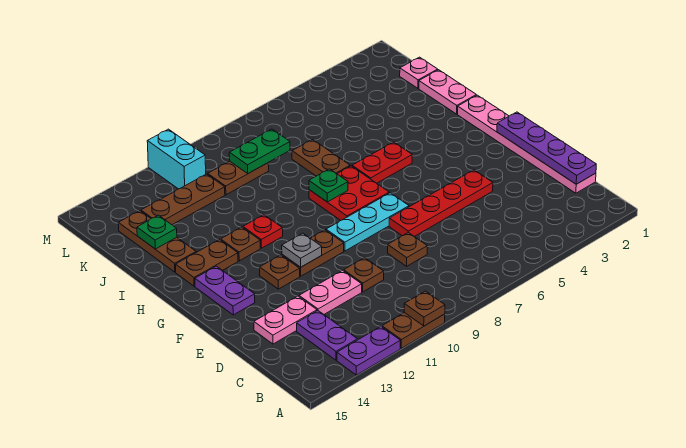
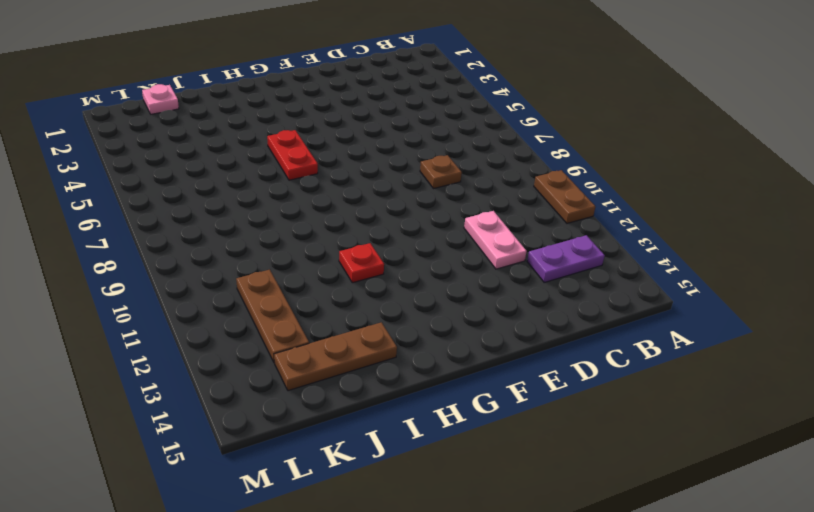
none -> purple 1x2 plate [337,326,400,375]
none -> pink 1x6 plate [458,95,596,193]
none -> brown 1x1 plate [344,258,384,292]
none -> pink 1x2 plate [254,296,317,344]

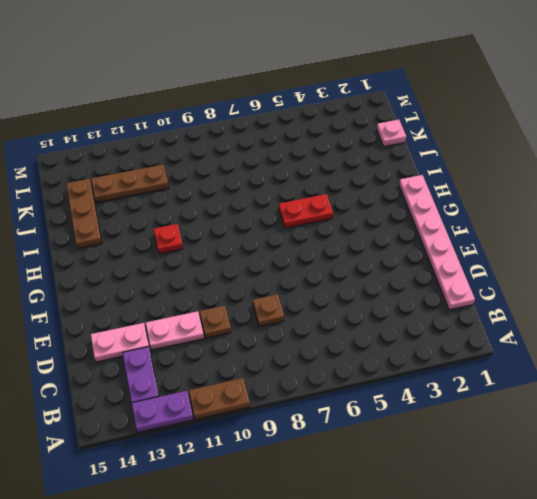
none -> red 1x4 plate [389,170,493,236]
none -> cyan 1x3 plate [326,193,409,251]
none -> brown 1x2 plate [282,230,344,276]
none -> brown 1x1 plate [260,255,300,289]

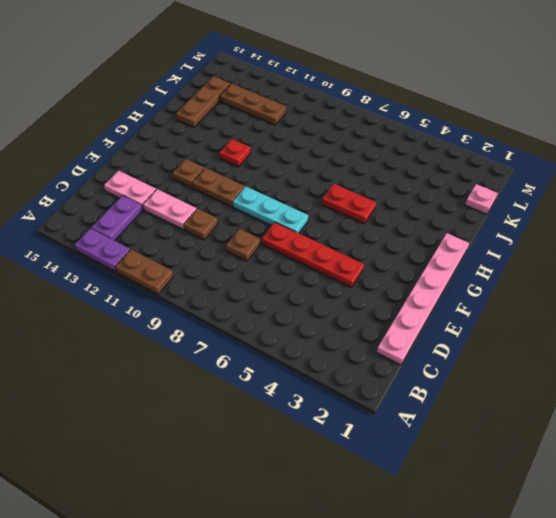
none -> purple 1x2 plate [195,266,255,315]
none -> red 2x2 plate [309,166,389,220]
none -> brown 1x1 plate [221,227,260,261]
none -> brown 1x2 plate [176,240,238,286]

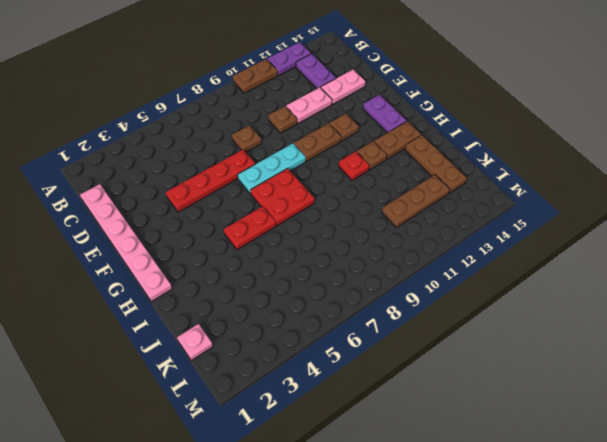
none -> pink 1x2 plate [419,70,476,114]
none -> brown 1x2 plate [292,140,350,176]
none -> brown 1x2 plate [208,161,269,195]
none -> cyan 1x2 brick [147,129,206,189]

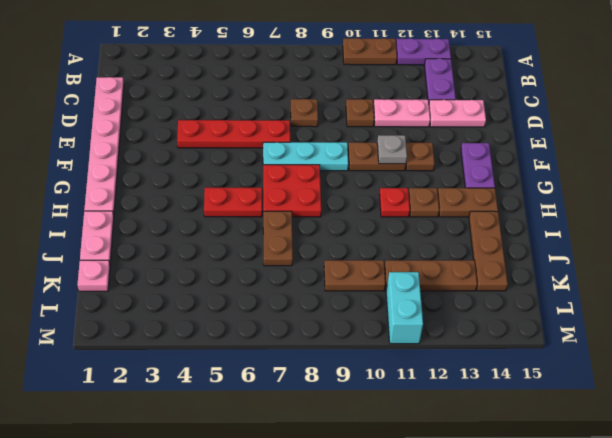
none -> brown 1x1 plate [404,291,445,326]
none -> purple 1x4 plate [497,112,596,184]
none -> green 1x1 plate [309,169,348,202]
none -> green 1x1 plate [137,215,177,249]

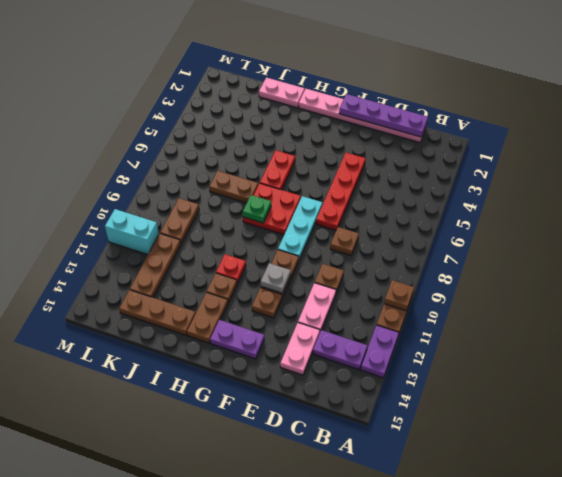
none -> pink 1x1 plate [400,57,438,88]
none -> green 1x1 plate [137,215,177,249]
none -> green 1x2 plate [229,129,290,173]

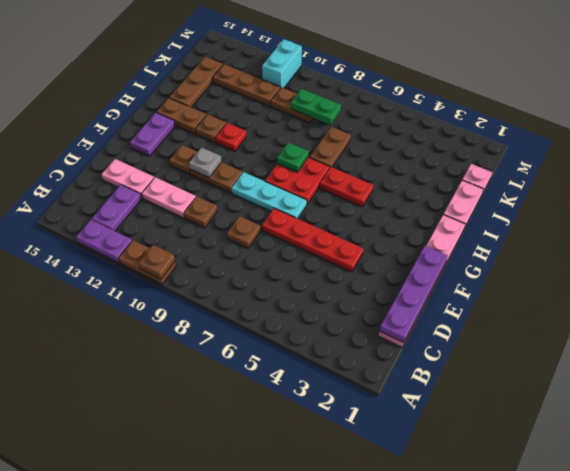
none -> green 1x1 plate [137,215,177,249]

